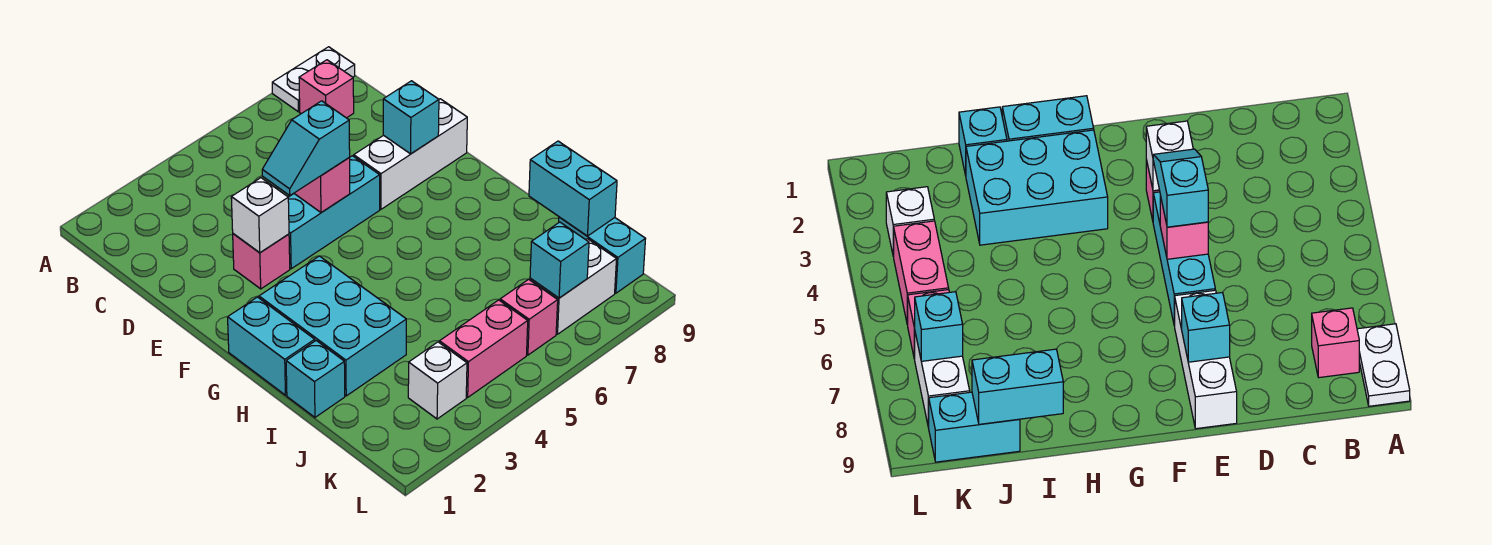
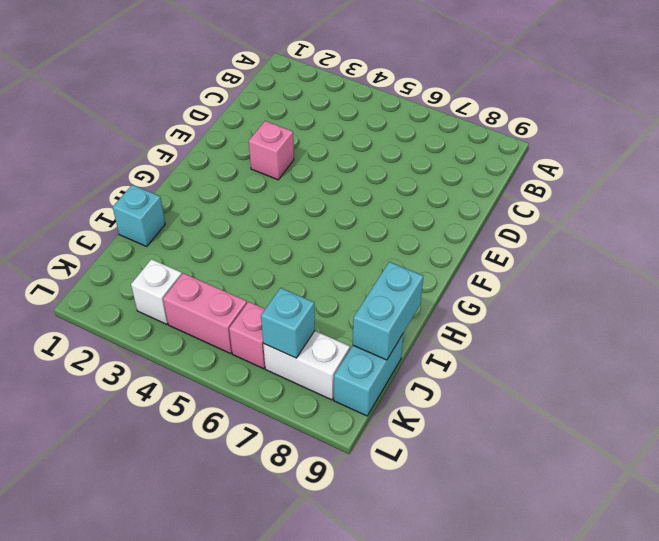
none -> white 1x2 plate [272,47,355,112]
none -> pink 1x1 brick [299,60,354,118]
none -> cyan 1x3 brick [288,156,380,269]

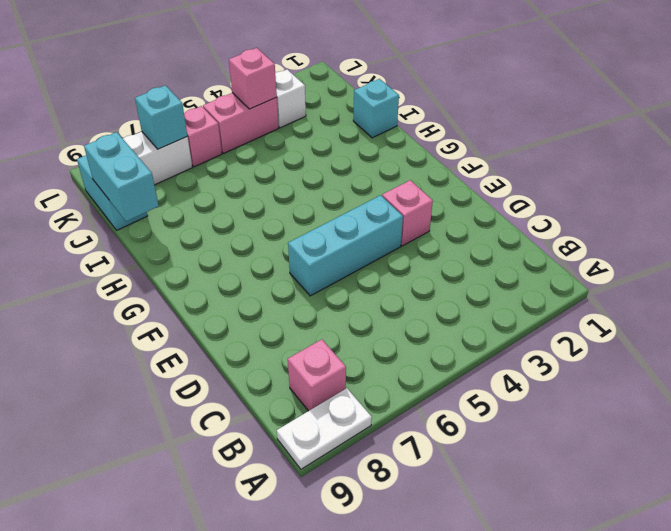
pink 1x1 brick [229,48,277,109] -> pink 1x1 brick moved to [294,157,350,213]
none -> white 1x3 brick [354,99,467,209]
none -> cyan 1x2 brick [228,297,315,395]
none -> cyan 2x3 brick [259,256,406,396]

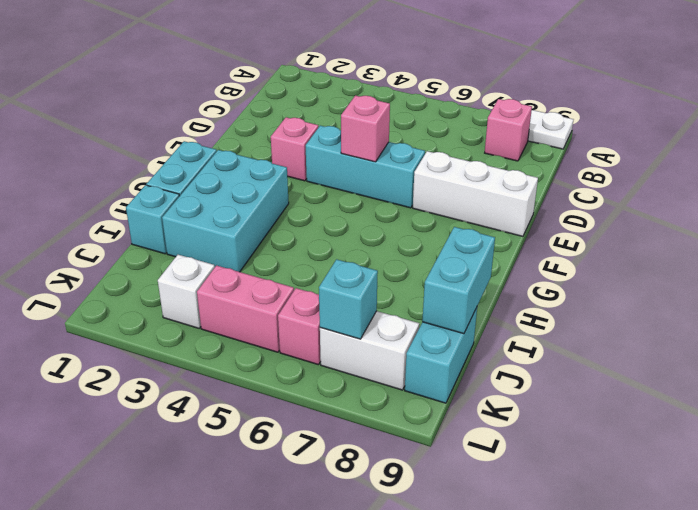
none -> white 1x1 brick [231,178,289,253]
none -> cyan 1x1 brick [383,81,439,154]
none -> cyan 1x2 slope [262,101,350,196]

